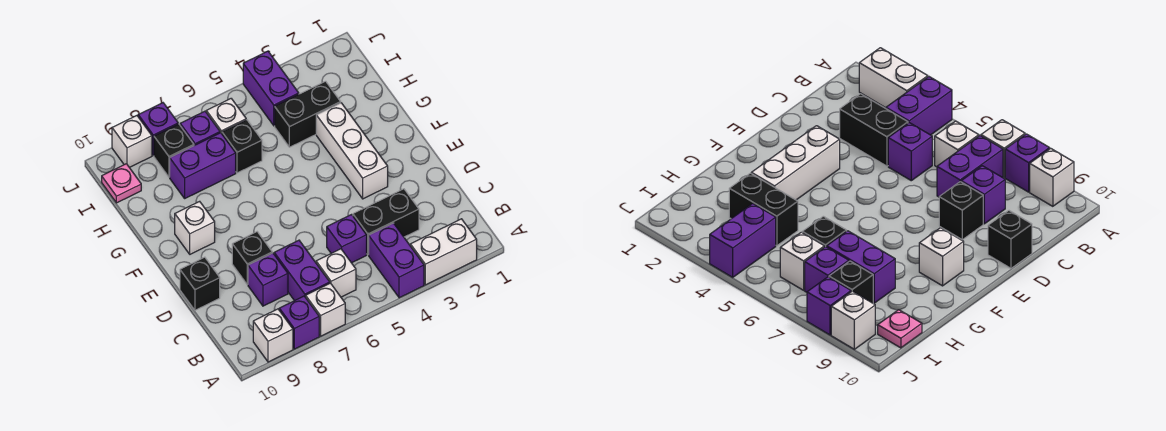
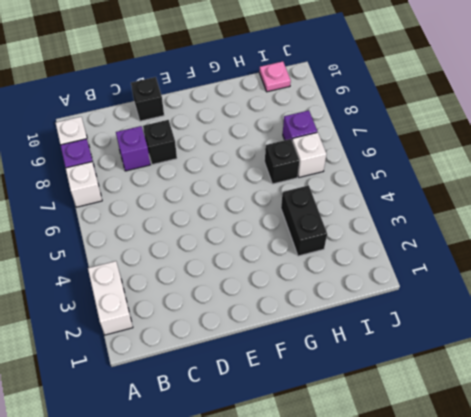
none -> purple 1x2 brick [369,223,424,298]
none -> white 1x1 brick [316,249,356,297]
none -> purple 1x2 brick [274,240,330,301]

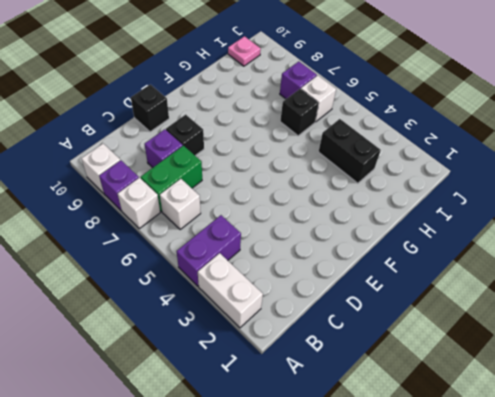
green 1x2 brick [141,145,202,212] -> purple 1x2 brick [274,240,330,301]
none -> black 1x2 brick [353,189,419,255]
none -> purple 1x1 brick [327,215,367,263]
none -> white 1x3 brick [316,103,388,199]

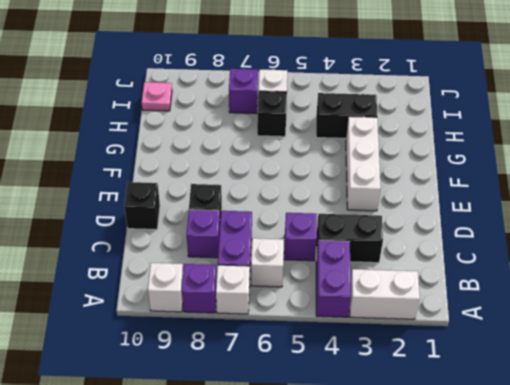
none -> white 1x1 brick [175,201,215,254]
none -> purple 1x2 brick [170,133,236,198]
none -> purple 1x2 brick [243,51,299,126]

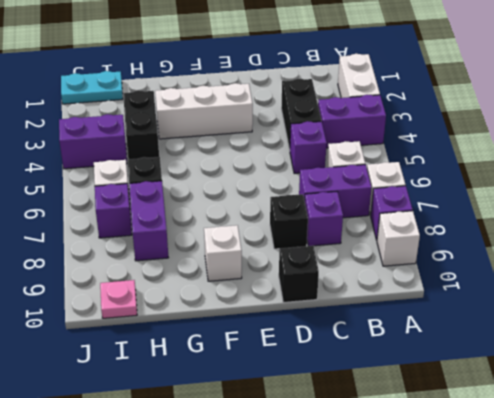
cyan 1x2 plate [61,71,123,104] -> none
none -> black 1x1 brick [154,124,194,177]
none -> purple 1x1 brick [138,103,178,156]
none -> white 1x1 brick [112,116,152,168]

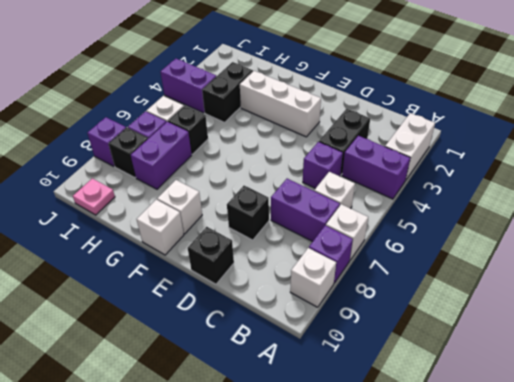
white 1x1 brick [137,200,184,255] -> white 1x1 brick moved to [112,116,152,168]
none -> purple 1x1 brick [248,253,288,306]

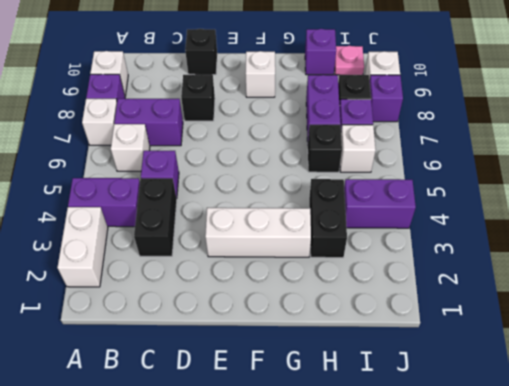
purple 1x1 brick [305,29,336,75] -> purple 1x1 brick moved to [248,253,288,306]

